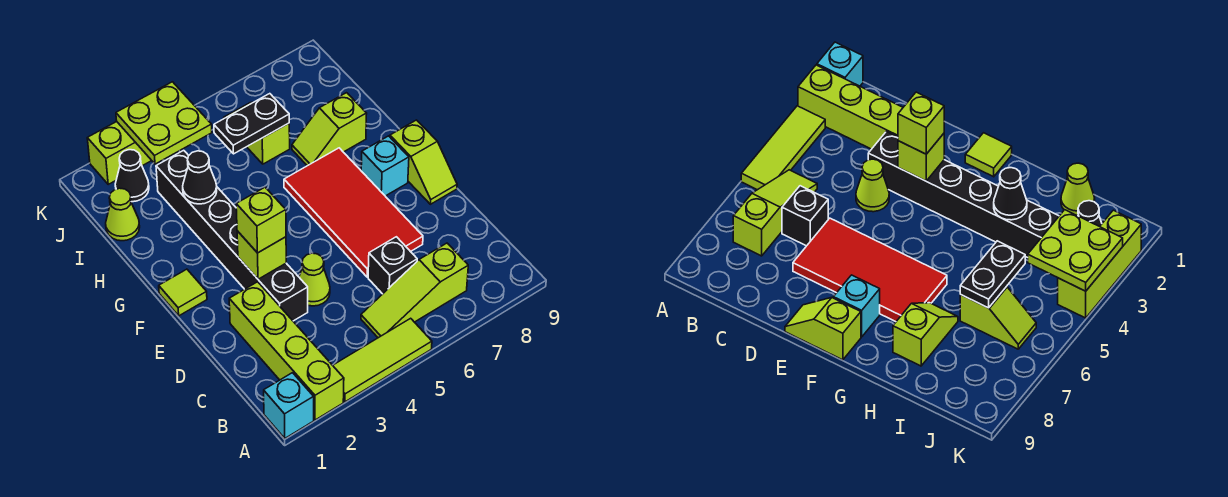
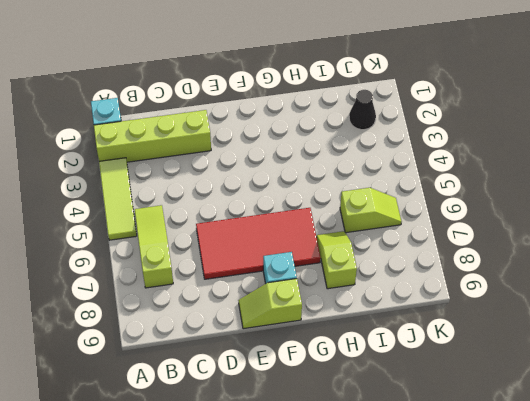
none -> black 1x1 brick [368,237,417,294]
none -> black 1x6 brick [156,150,308,321]
none -> lime 1x1 cone [299,253,330,306]

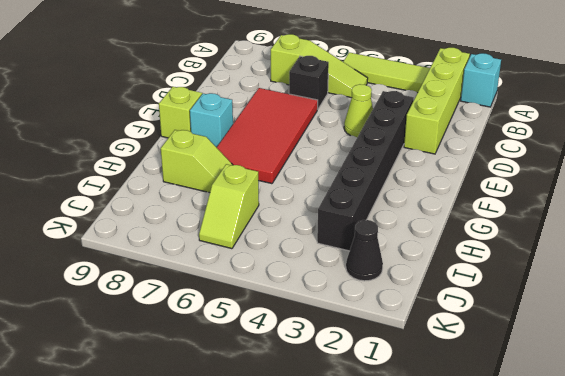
none -> lime 1x1 tile [159,269,207,316]
none -> lime 1x1 cone [106,188,140,241]
none -> lime 1x3 brick [87,122,152,184]

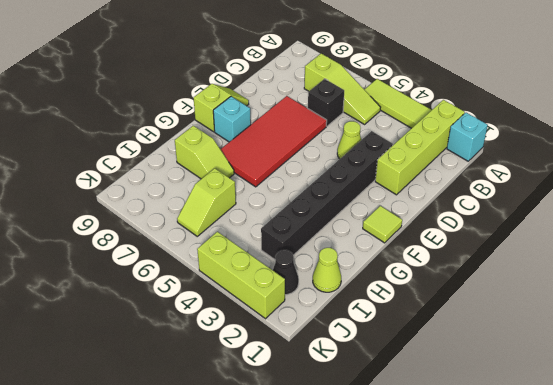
none -> lime 1x1 brick [237,231,286,279]
none -> black 1x1 cone [183,151,217,204]
none -> black 1x2 plate [214,94,289,154]

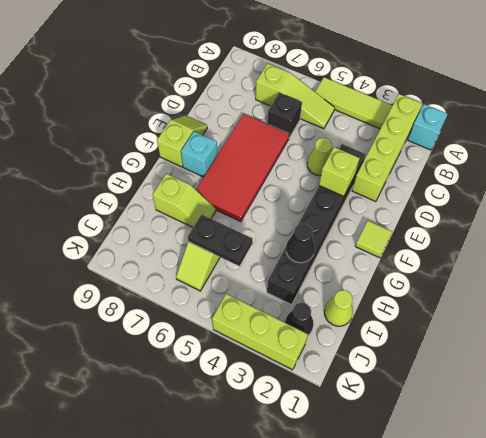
none -> lime 2x2 plate [116,82,212,164]
none -> lime 1x1 brick [236,187,286,253]

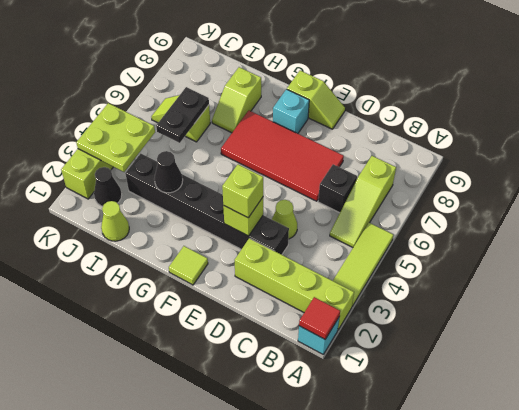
red 1x1 tile [299,297,340,339] -> none

